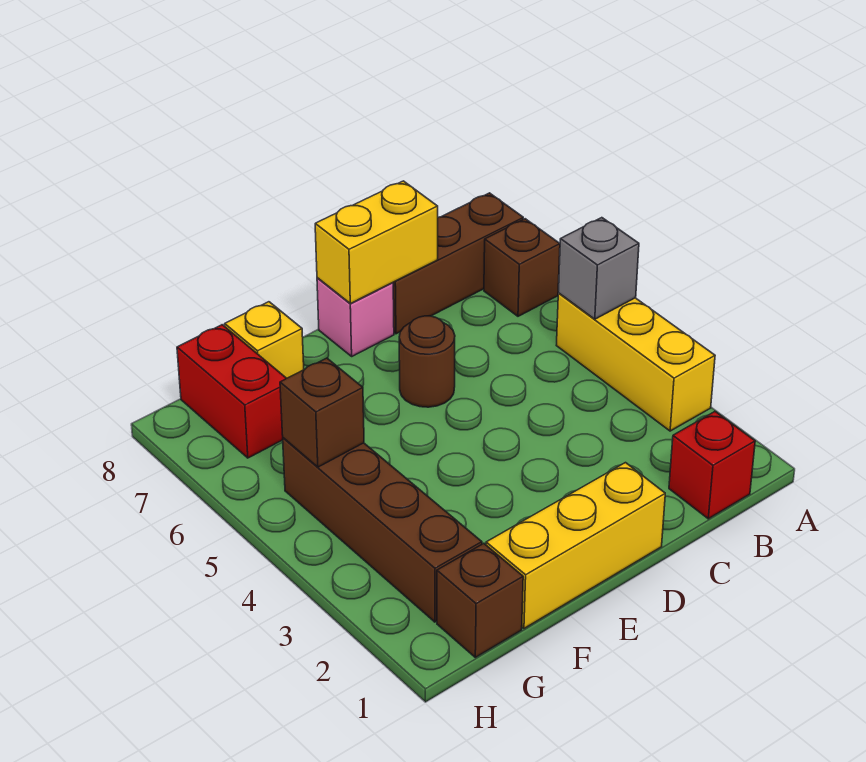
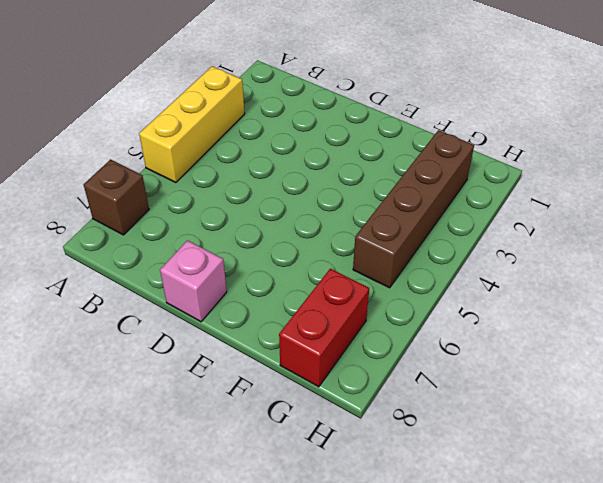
none -> brown 1x3 brick [393,193,523,334]
none -> red 1x1 brick [669,412,755,519]
none -> yellow 1x3 brick [486,463,665,628]

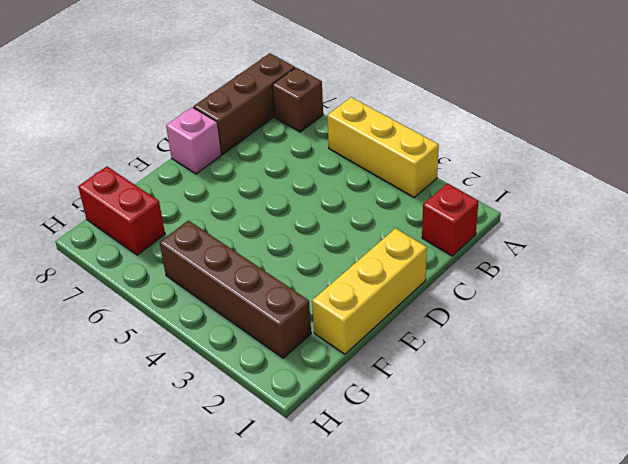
none -> brown 1x1 round brick [399,316,455,407]
none -> yellow 1x1 brick [225,302,304,378]
none -> brown 1x1 brick [437,543,523,657]

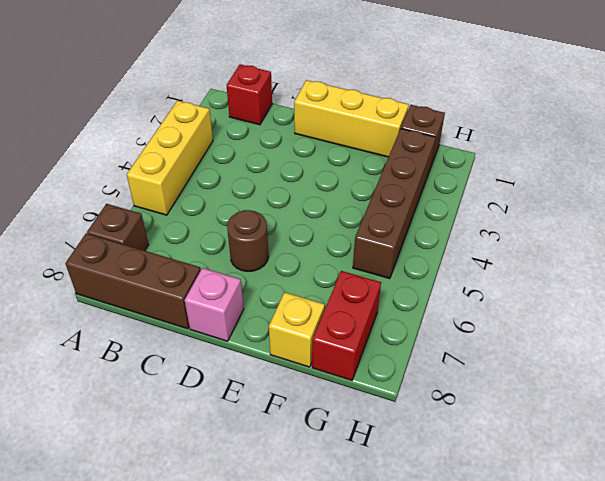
none -> grey 1x1 brick [558,218,639,319]
none -> yellow 1x2 brick [315,181,438,304]
none -> brown 1x1 brick [280,358,364,467]

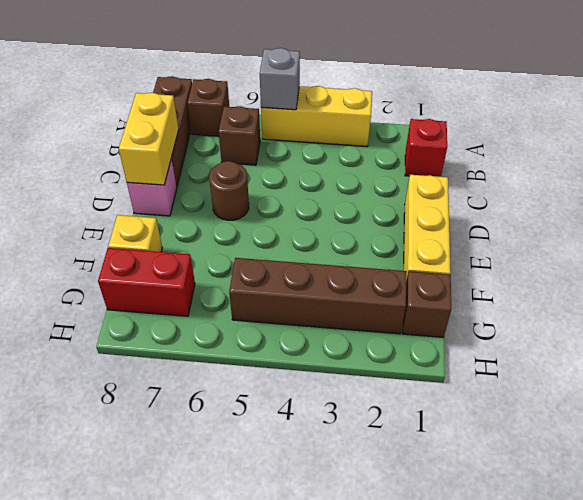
brown 1x1 brick [219,106,260,165] -> brown 1x1 brick moved to [280,358,364,467]

